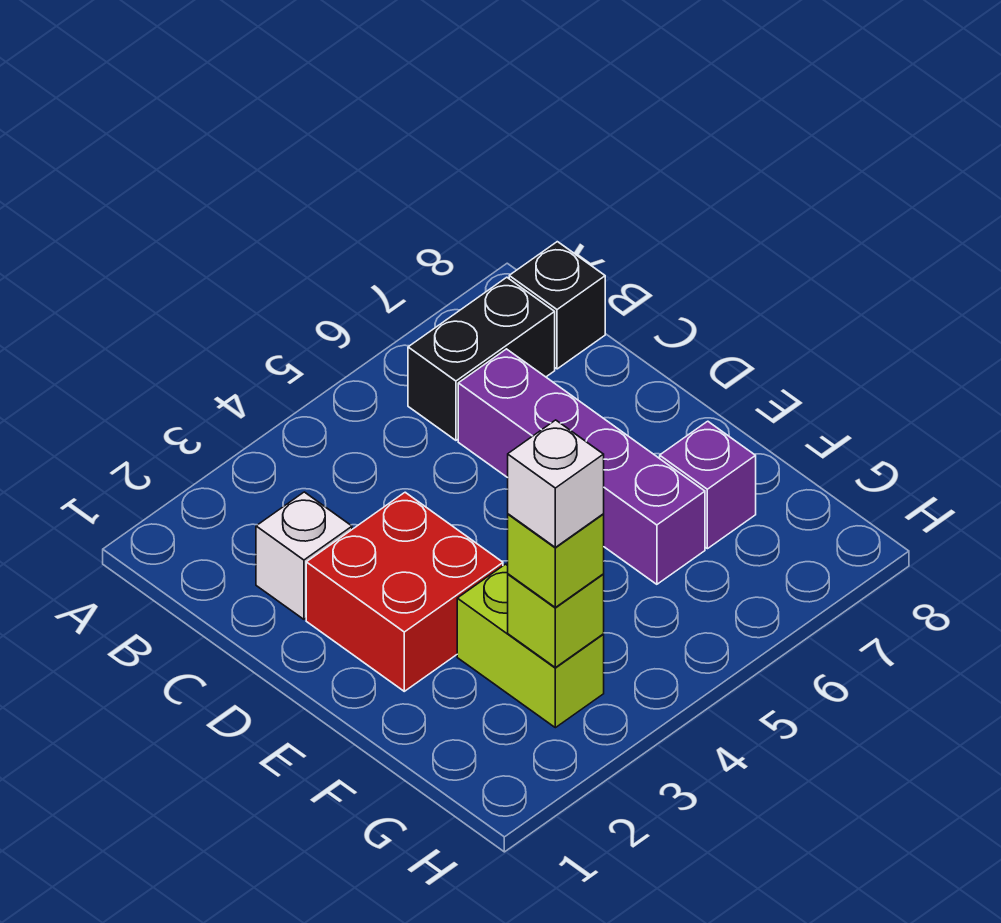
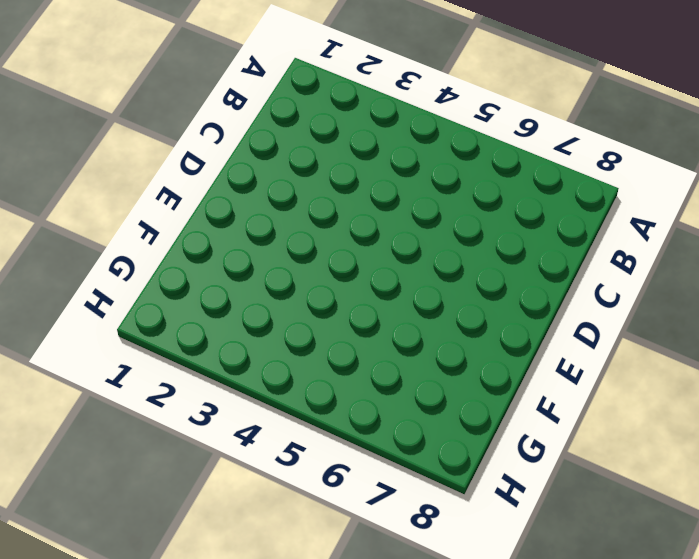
none -> black 1x2 brick [408,277,555,440]
none -> black 1x1 brick [509,242,605,369]

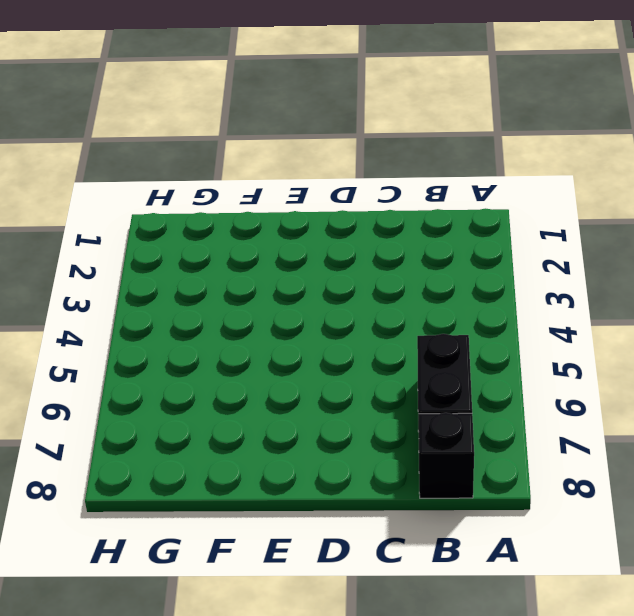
none -> white 1x1 brick [256,492,352,619]
none -> purple 1x4 brick [458,349,705,584]

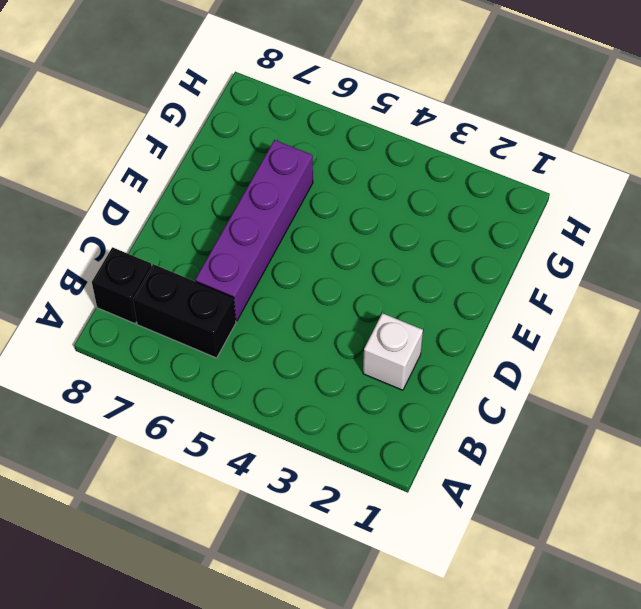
none -> red 2x2 brick [306,492,503,691]
none -> lime 1x2 brick [457,564,604,728]

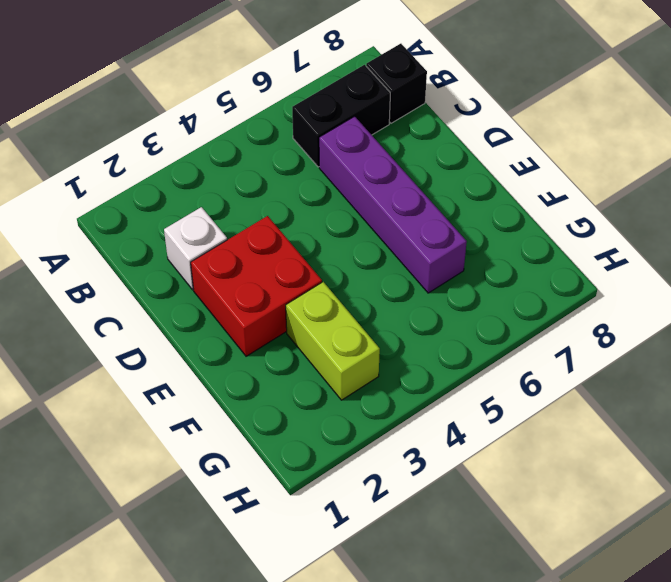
none -> purple 1x1 brick [660,421,756,549]
none -> lime 1x1 brick [508,574,604,667]

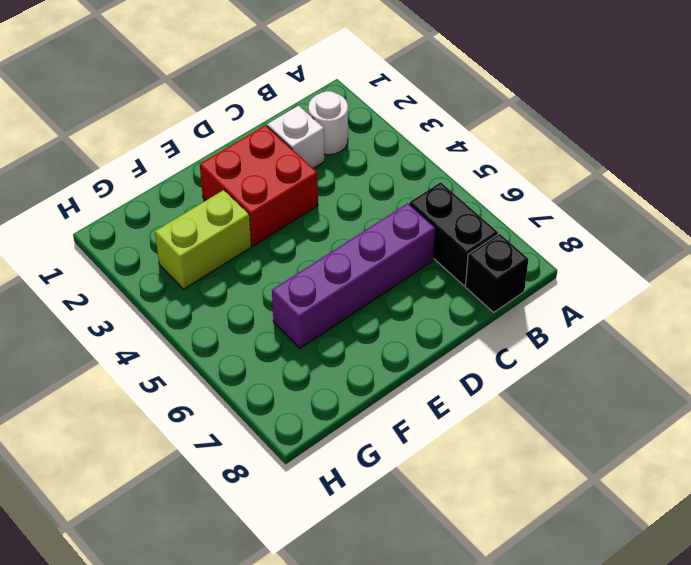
white 1x1 round brick [308,91,348,155] -> none
none -> purple 1x1 brick [660,421,756,549]
none -> lime 1x1 brick [508,574,604,667]

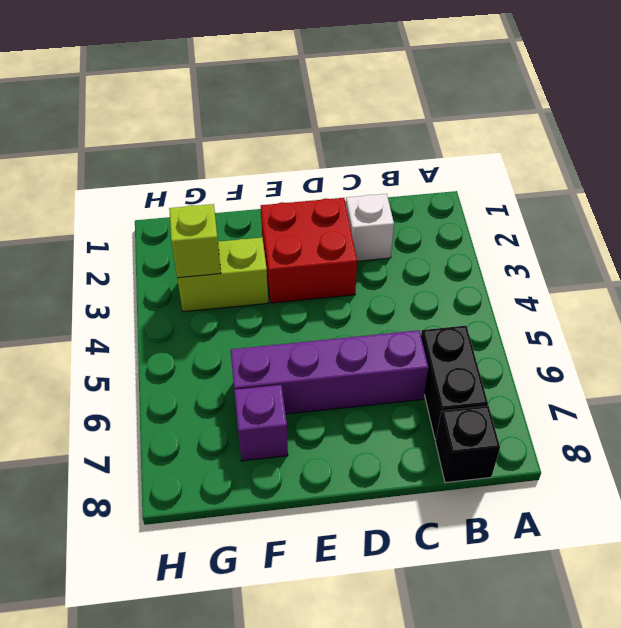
none -> lime 1x1 brick [508,514,604,607]
none -> white 1x1 brick [508,420,604,547]

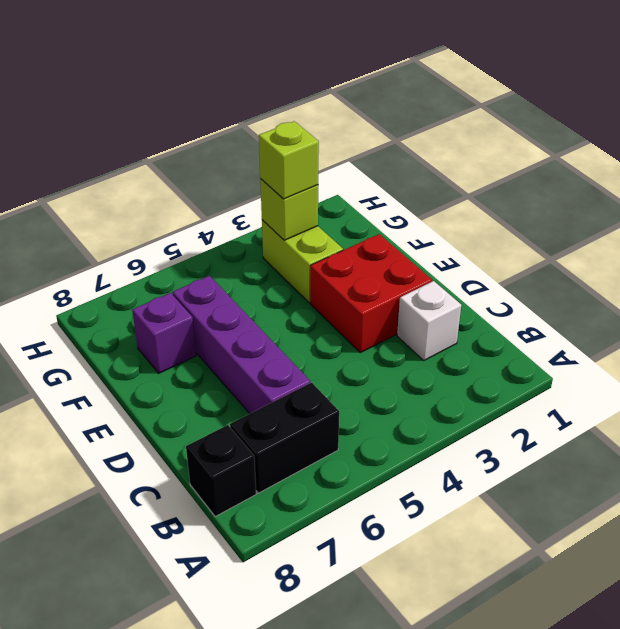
none -> white 1x1 brick [508,420,604,547]

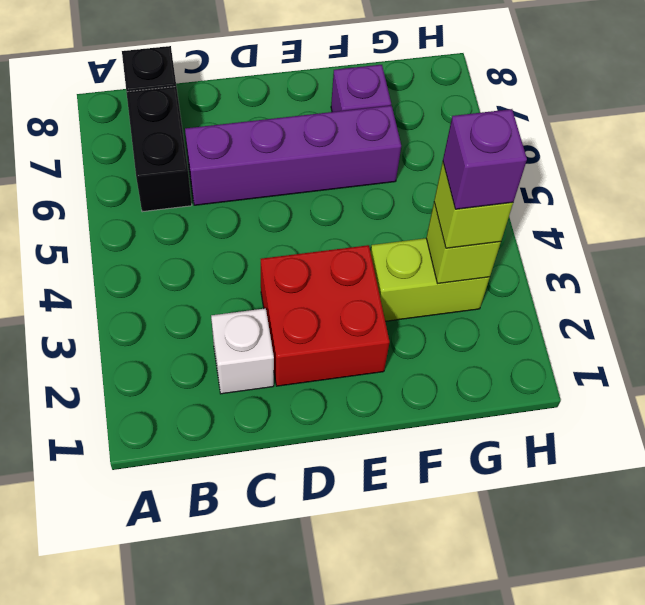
purple 1x1 brick [443,109,527,209] -> white 1x1 brick [508,420,604,547]

